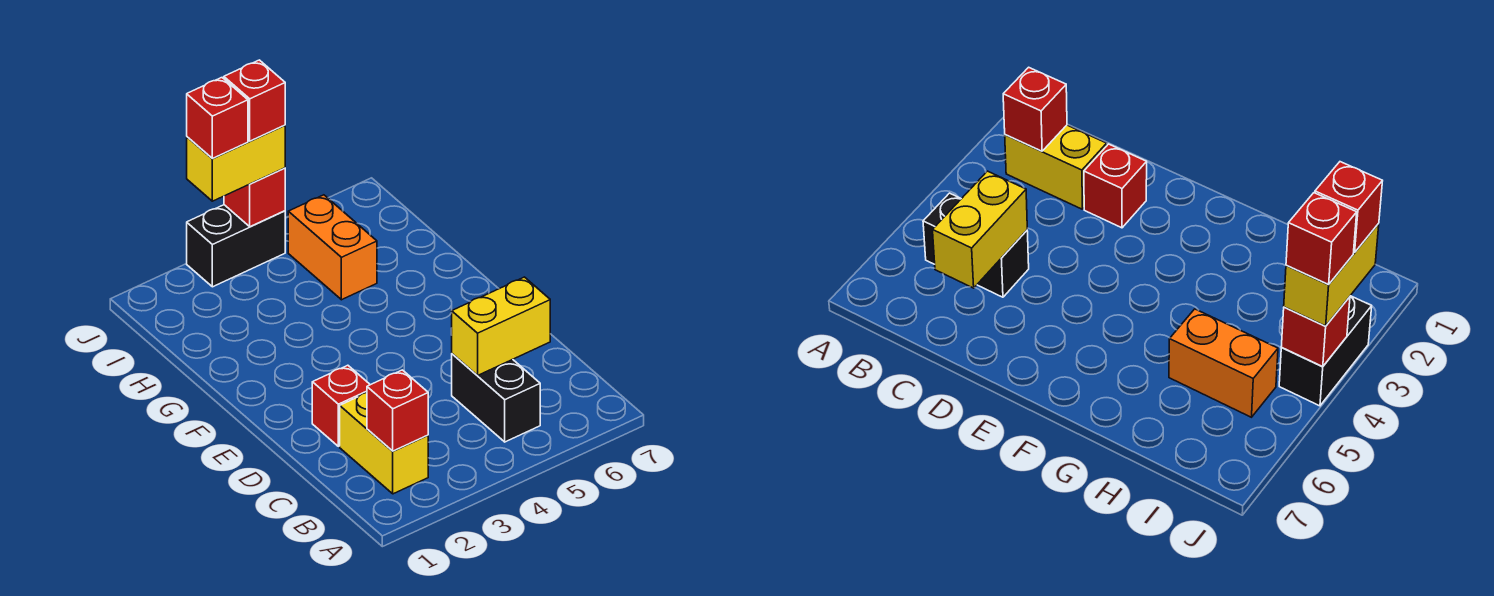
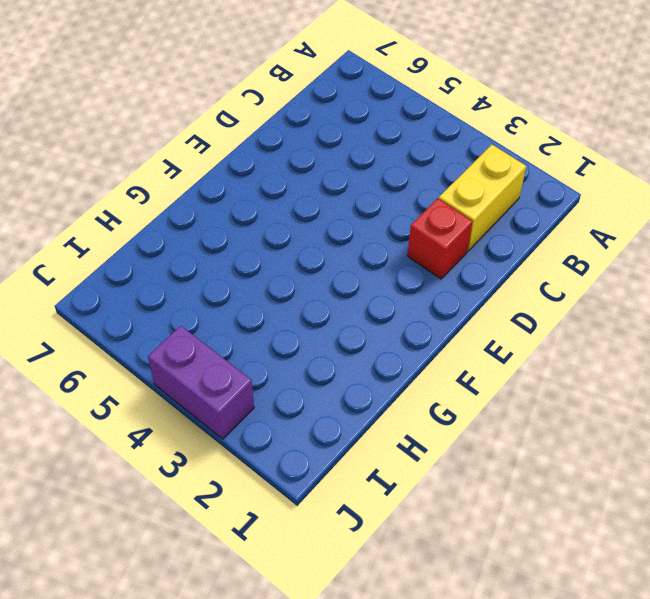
purple 1x2 brick [148,326,254,439] -> black 1x2 brick [187,205,285,287]
none -> black 1x2 brick [452,354,540,442]
none -> orange 1x2 brick [288,195,377,300]

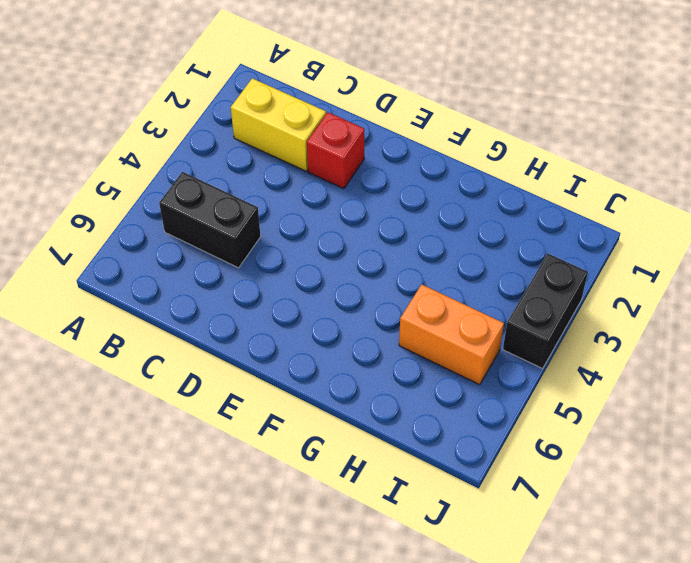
none -> red 1x1 brick [367,370,428,451]
none -> yellow 1x2 brick [452,277,550,376]

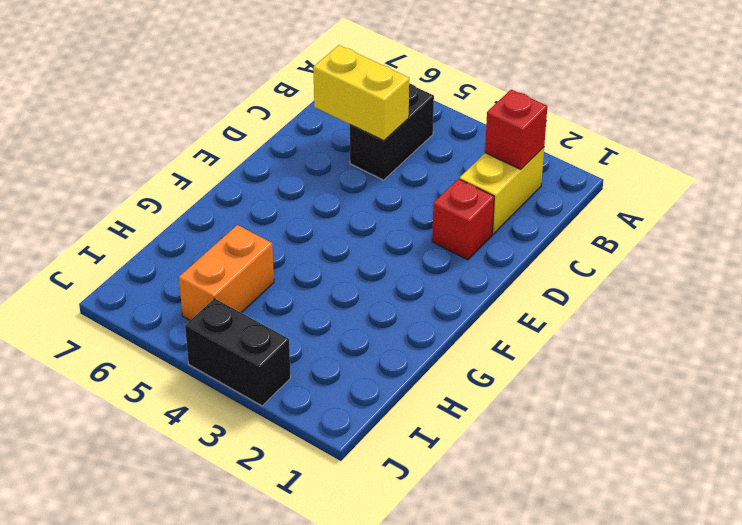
none -> red 1x1 brick [224,168,285,227]
none -> yellow 1x2 brick [187,125,285,201]

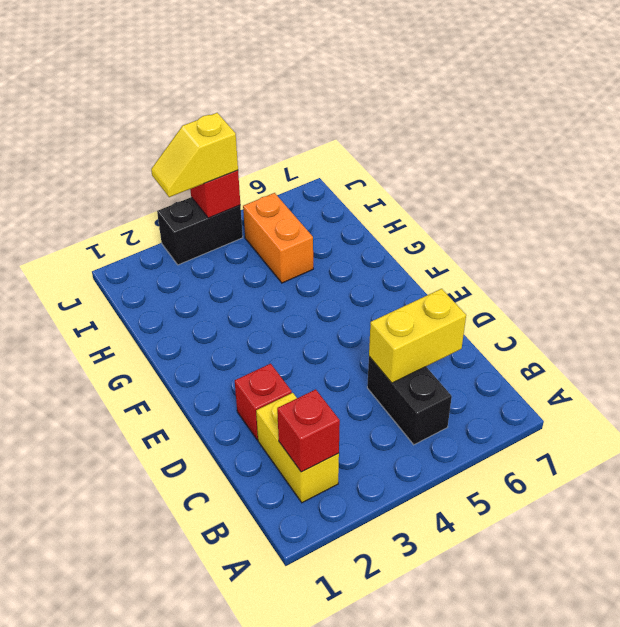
yellow 1x2 slope [151,113,238,197] -> yellow 1x2 brick [187,125,285,201]
none -> red 1x1 brick [187,78,248,158]
none -> red 1x1 brick [224,60,285,141]

